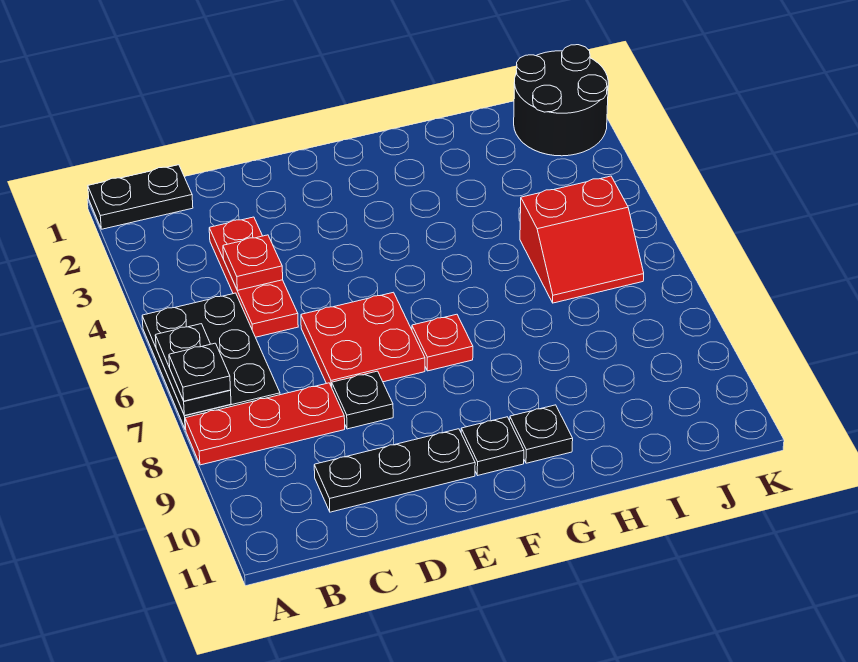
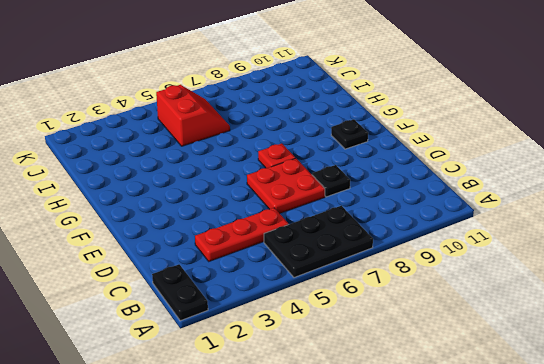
none -> red 1x3 plate [185,383,345,465]
none -> black 1x3 plate [314,429,475,512]
none -> black 1x1 plate [510,405,573,463]

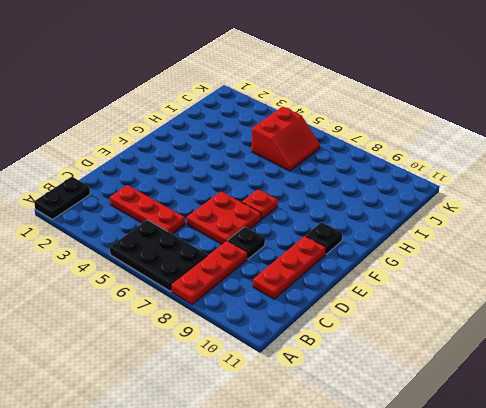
red 1x3 plate [253,236,326,299] -> black 1x3 plate [314,429,475,512]
none -> black 1x1 plate [510,405,573,463]
none -> black 2x2 round brick [514,45,608,156]
none -> black 1x2 plate [155,324,231,416]

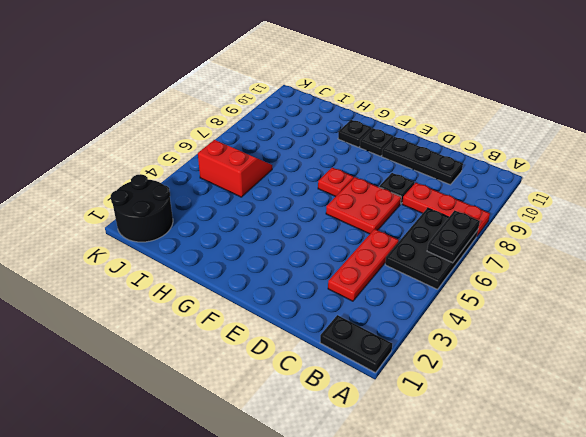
none -> red 1x1 plate [223,235,283,290]
none -> black 1x1 plate [169,343,231,401]

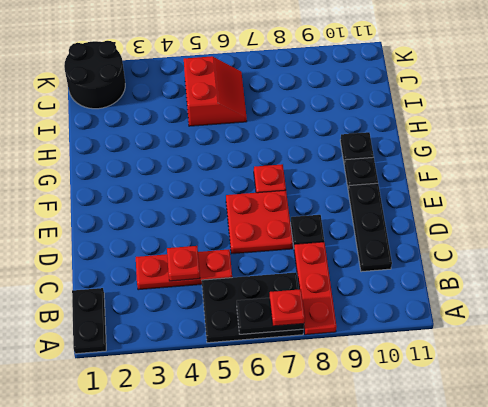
red 1x1 plate [270,289,305,326] -> black 1x1 plate [169,343,231,401]

